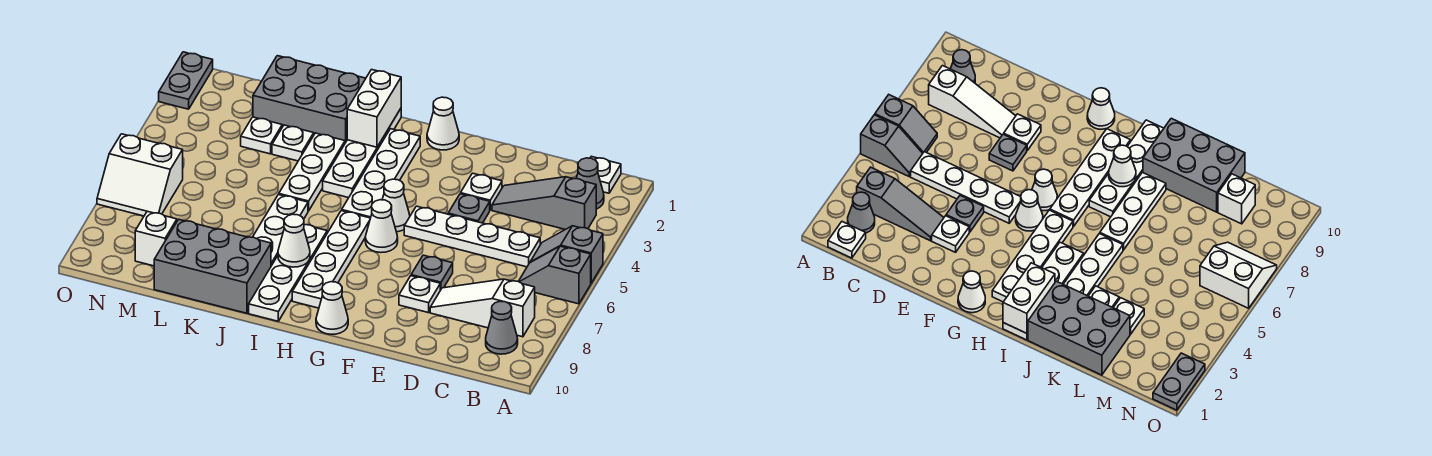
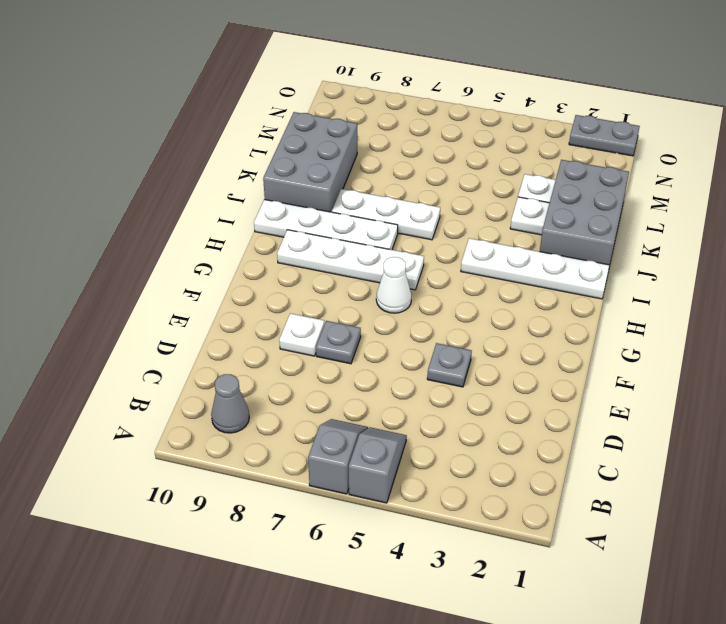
none -> white 1x1 plate [590,156,621,193]
none -> grey 1x1 cone [576,158,604,209]
none -> grey 1x3 slope [492,177,596,230]
none -> white 1x3 slope [430,279,535,337]

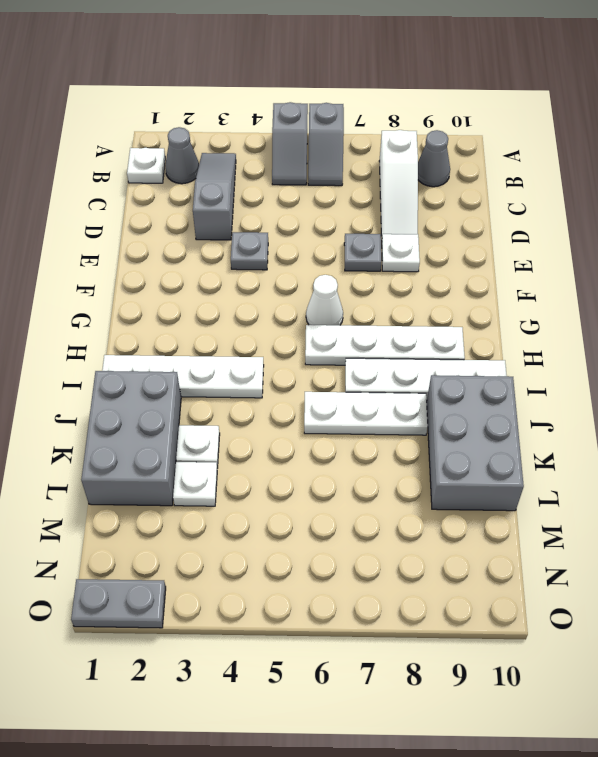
grey 1x3 slope [193,153,236,240] -> grey 1x3 slope turned to [492,177,596,230]
none -> white 1x4 plate [404,206,540,267]
none -> white 1x1 plate [461,173,502,210]
none -> white 1x1 cone [427,97,459,150]
none -> white 1x1 cone [382,179,410,232]

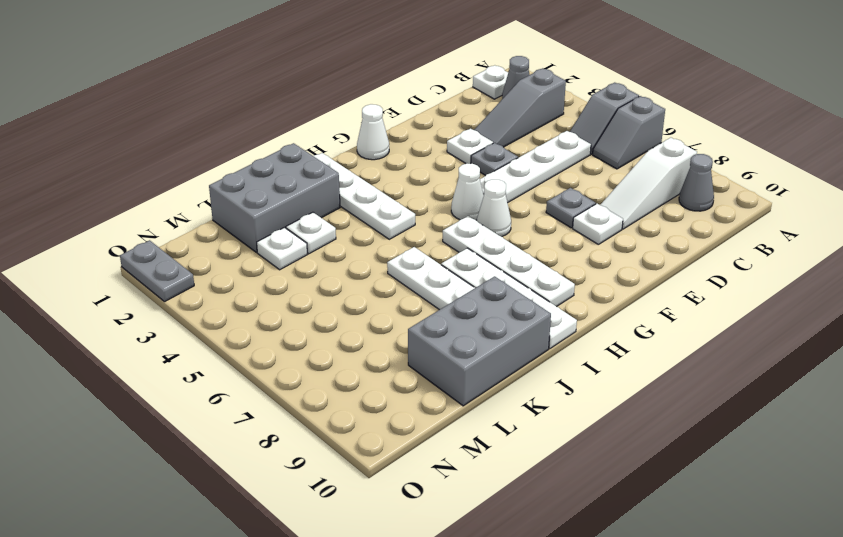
none -> white 1x1 cone [316,282,348,334]
none -> white 1x4 plate [342,129,420,218]
none -> white 1x3 plate [279,133,345,211]
none -> white 1x1 brick [135,211,177,266]

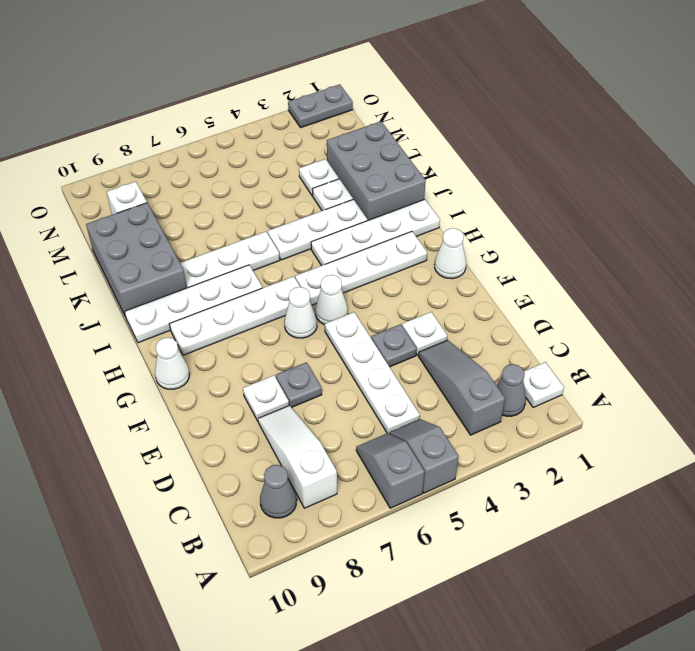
none -> white 2x2 slope [97,134,183,216]
none -> white 1x2 brick [347,70,401,147]
none -> white 1x1 cone [278,214,310,267]

